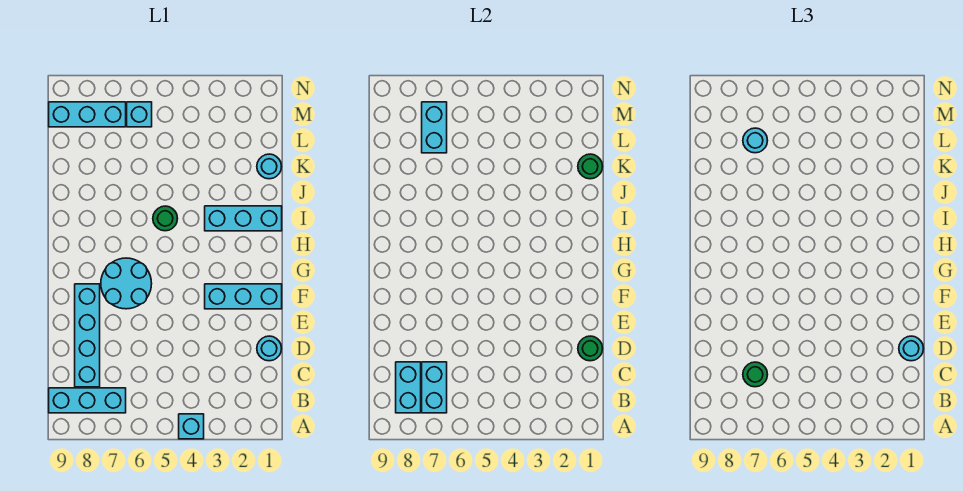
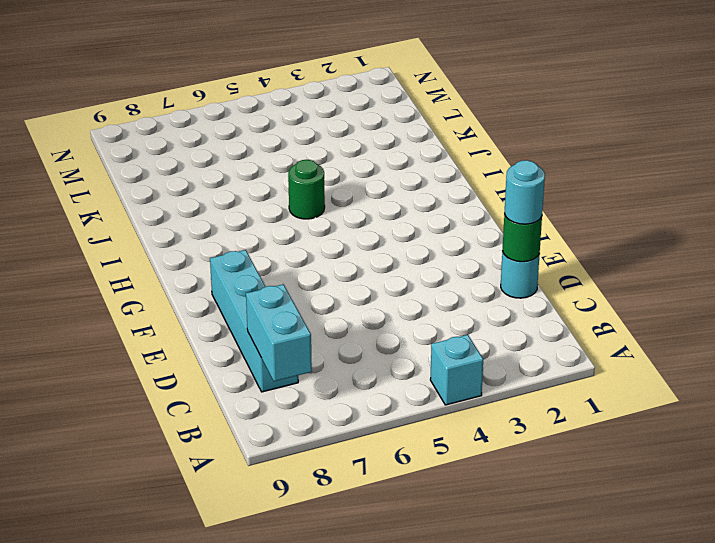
none -> cyan 1x3 brick [49,388,126,413]
none -> cyan 1x3 brick [205,284,282,309]
none -> cyan 2x2 round brick [101,258,152,309]

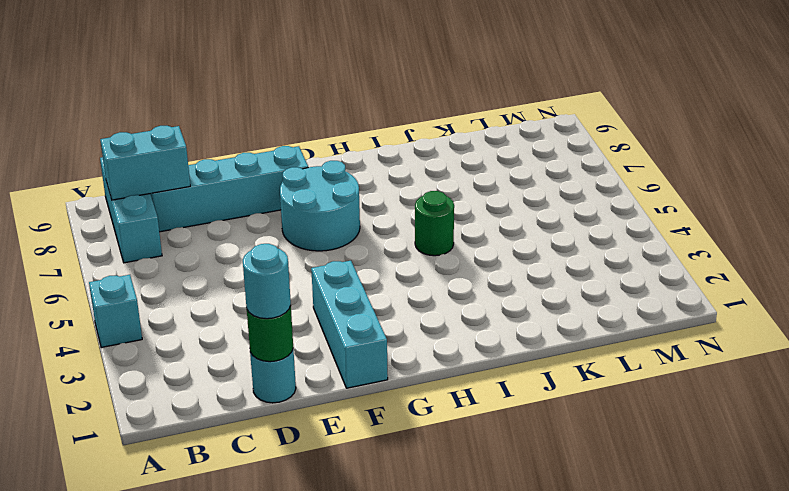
none -> cyan 1x3 brick [205,206,282,231]
none -> cyan 1x1 round brick [257,154,282,179]
none -> cyan 1x1 brick [127,102,152,127]

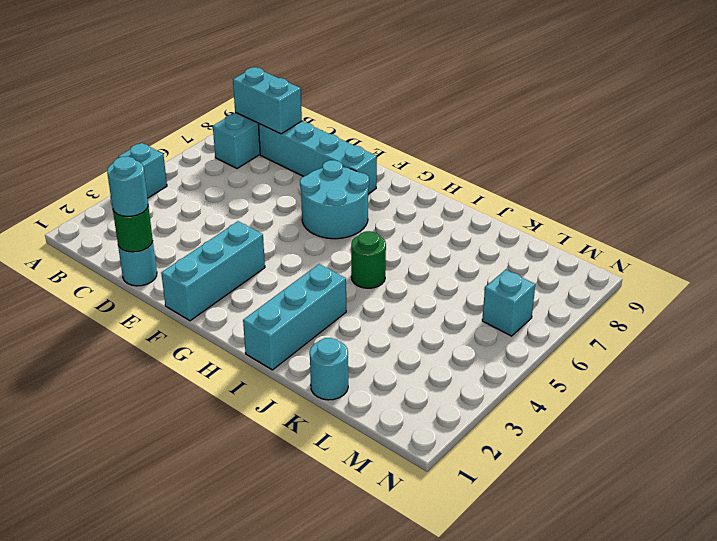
none -> cyan 1x3 brick [49,102,126,127]
none -> cyan 1x2 brick [422,362,447,413]
none -> green 1x1 round brick [578,154,603,179]

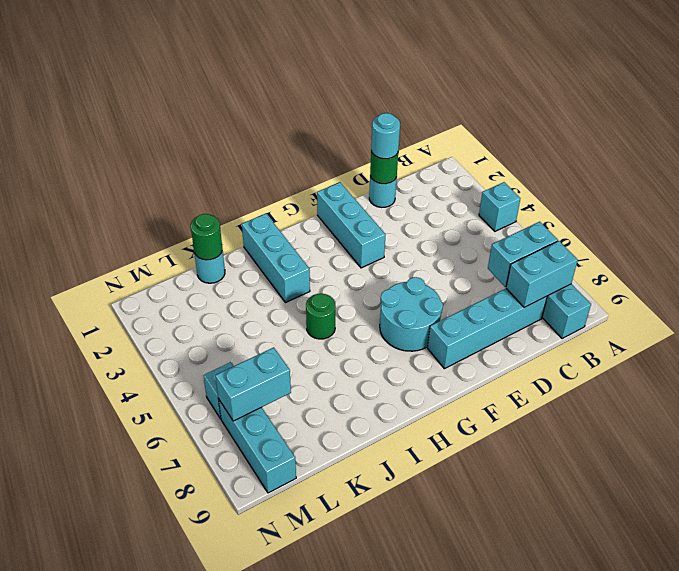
none -> green 1x1 round brick [743,362,768,387]
none -> cyan 1x1 round brick [743,128,768,153]

